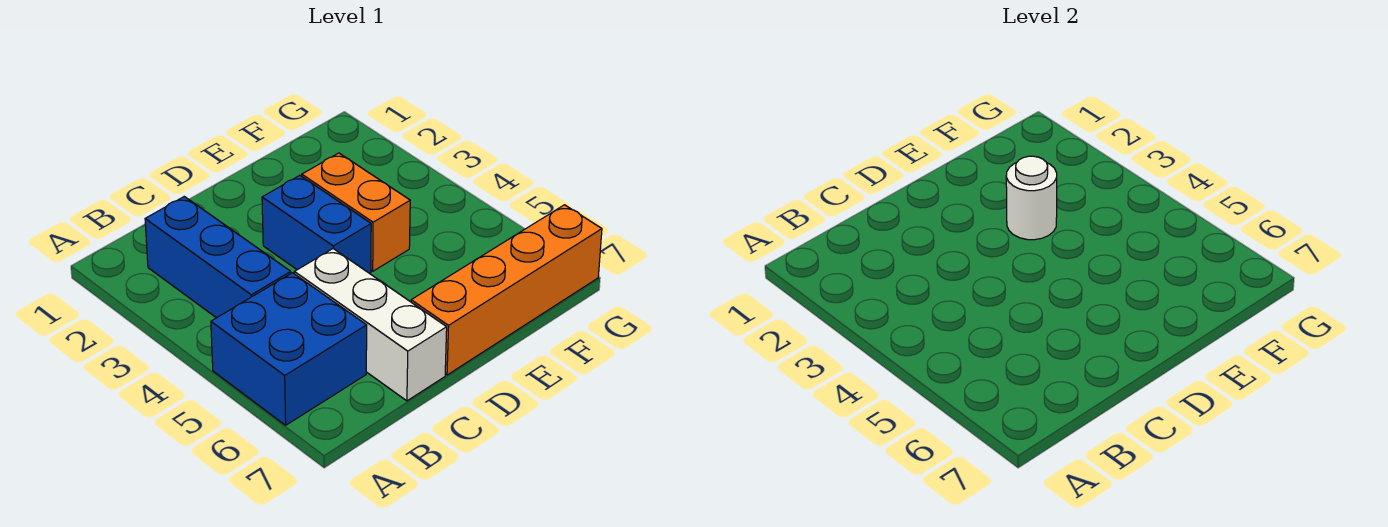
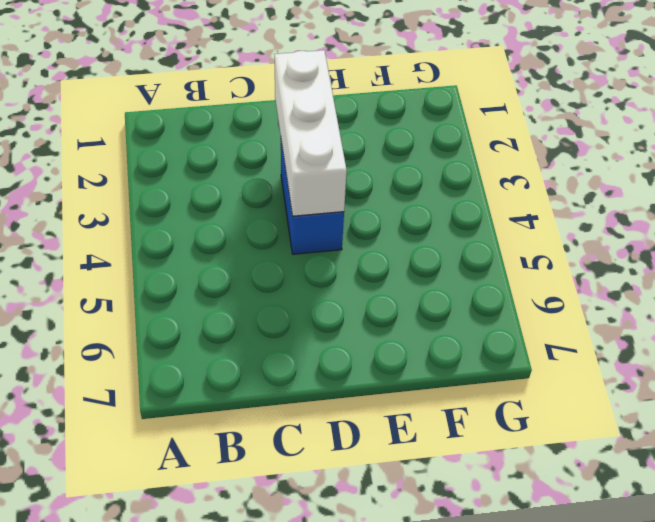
white 1x3 brick [275,50,347,216] -> white 1x3 brick moved to [294,249,447,401]
none -> blue 2x2 brick [211,273,367,425]
none -> blue 1x3 brick [145,197,291,318]

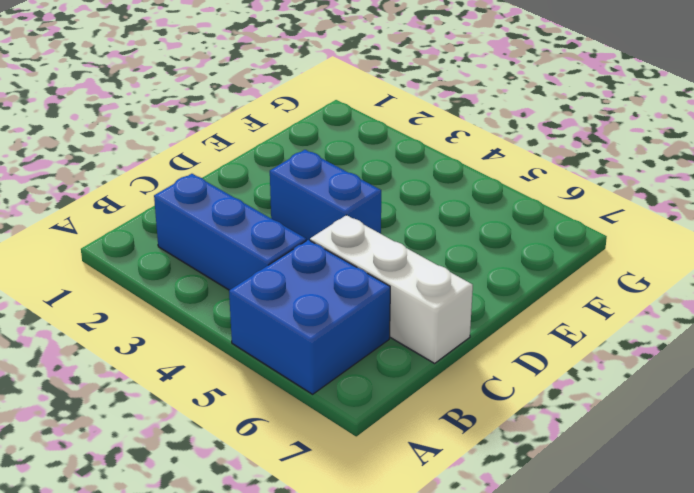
none -> orange 1x4 brick [411,205,602,375]
none -> orange 1x2 brick [302,153,410,271]

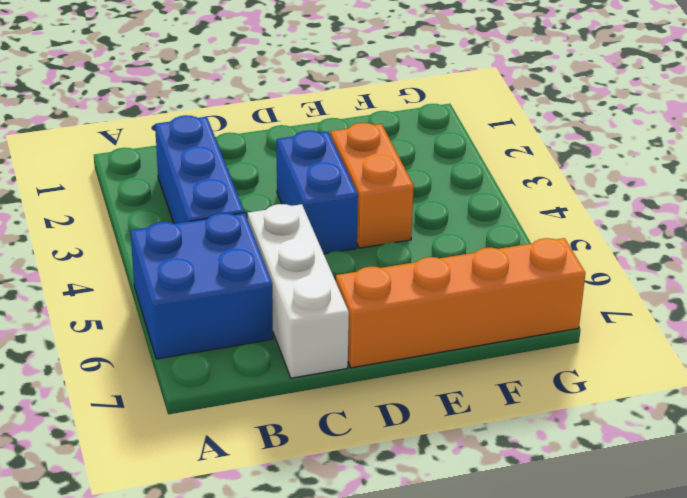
none -> white 1x1 round brick [1006,156,1057,240]

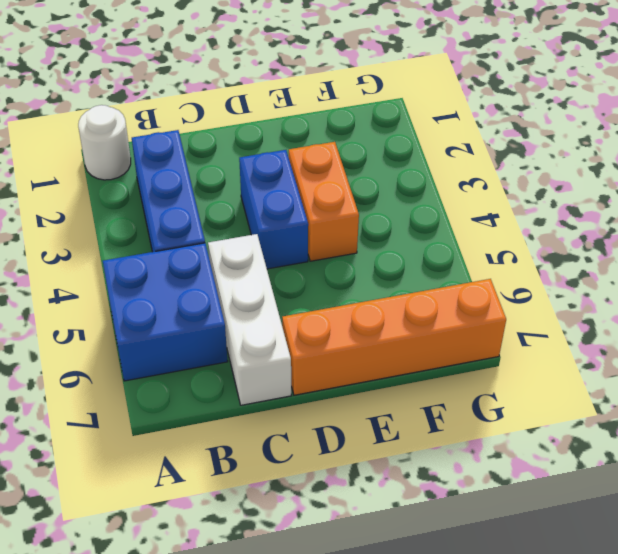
white 1x1 round brick [78,105,131,180] -> white 1x1 round brick moved to [1006,156,1057,240]

